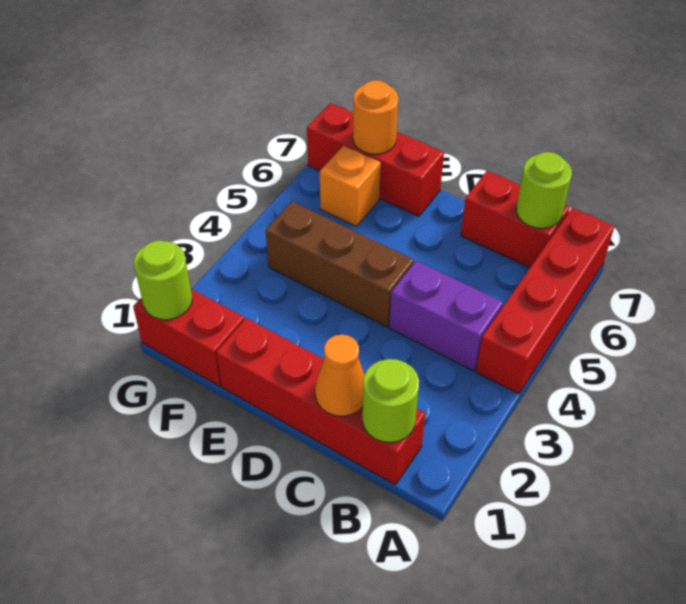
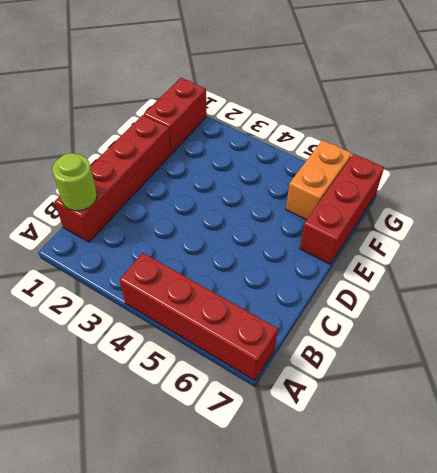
orange 1x2 brick [286,140,352,220] -> orange 1x1 brick [320,145,381,226]
none -> purple 1x2 brick [389,261,503,371]
none -> red 1x2 brick [461,171,570,267]
none -> brown 1x3 brick [265,202,414,327]

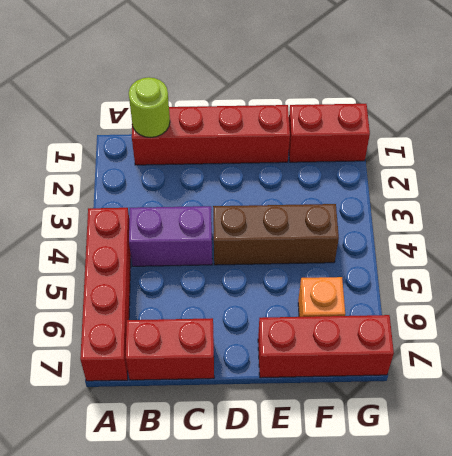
none -> lime 1x1 round brick [516,152,572,228]
none -> orange 1x1 cone [315,335,364,416]
none -> orange 1x1 round brick [353,80,399,154]

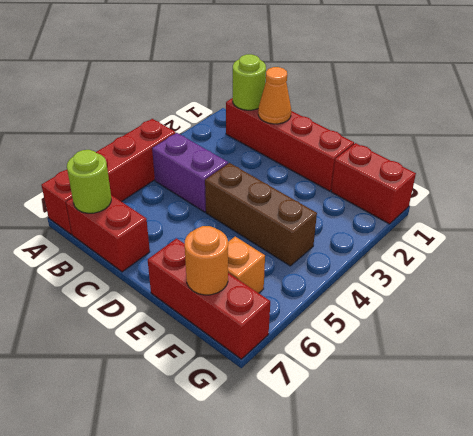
none -> lime 1x1 round brick [134,241,192,320]

